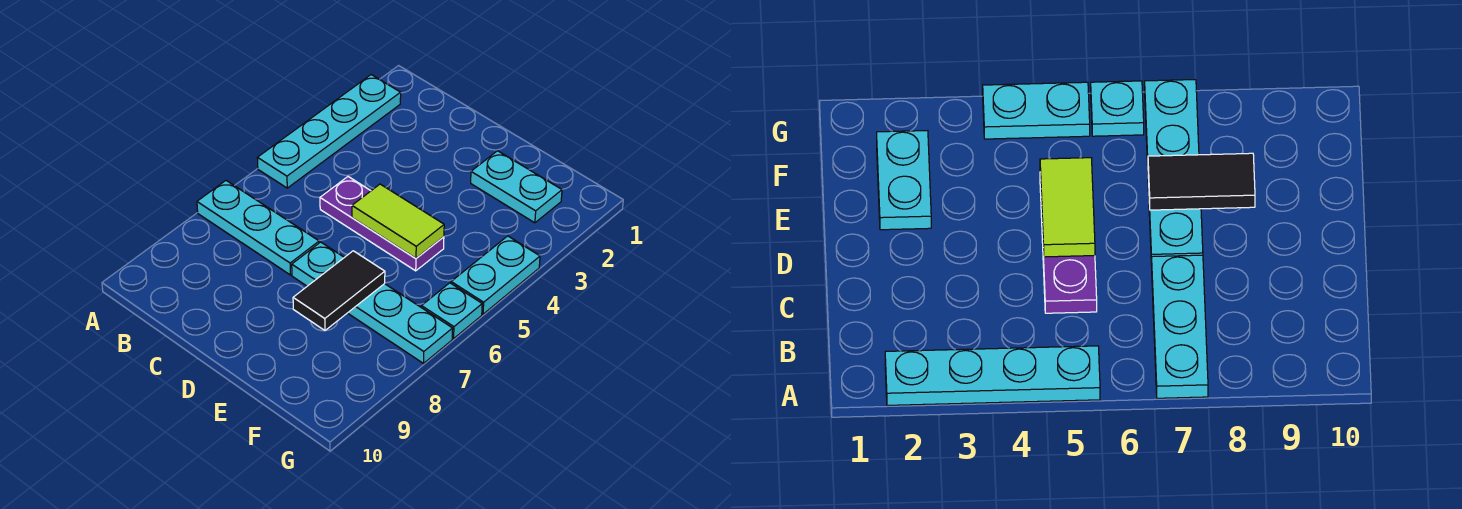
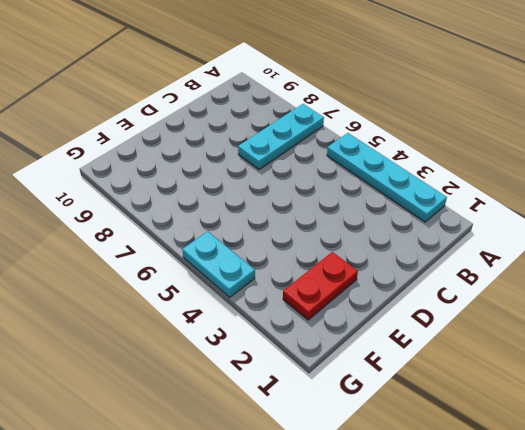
red 1x2 plate [283,252,358,320] -> cyan 1x2 plate [471,151,562,223]
none -> purple 1x3 plate [320,177,444,271]
none -> cyan 1x4 plate [292,242,453,363]

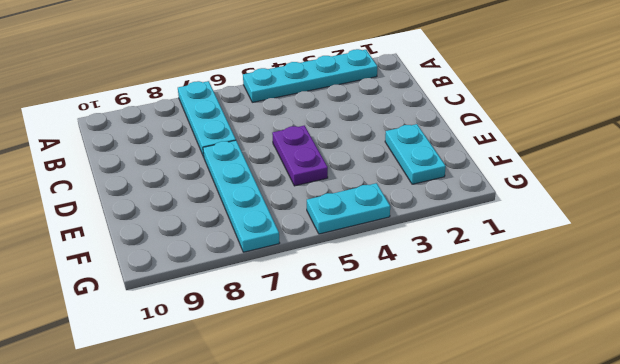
purple 1x2 plate [272,126,328,186] -> purple 1x3 plate [320,177,444,271]
none -> cyan 1x1 plate [421,283,482,339]
none -> lime 1x2 tile [352,184,444,258]

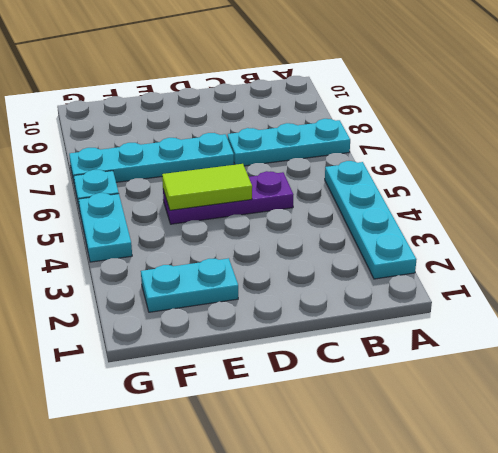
none -> black 1x2 tile [293,251,385,331]

